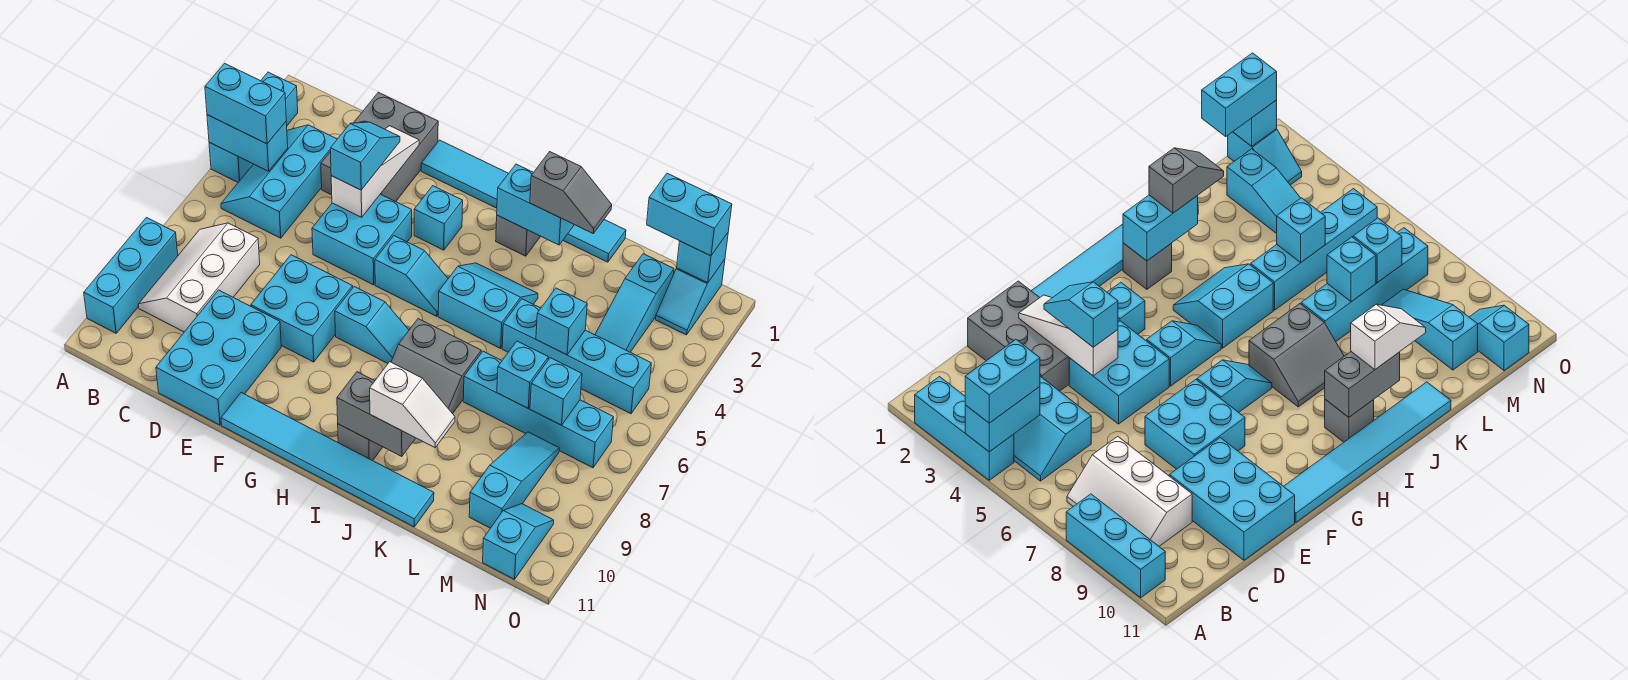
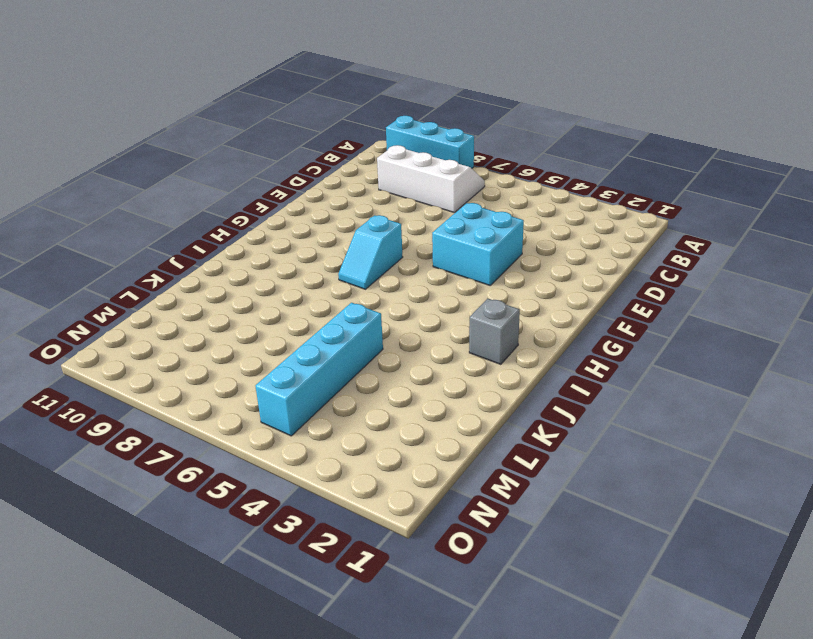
none -> cyan 1x3 brick [209,72,298,182]
none -> cyan 2x3 slope [221,125,337,238]
none -> grey 2x3 brick [321,92,438,202]
none -> cyan 2x3 brick [156,290,281,425]

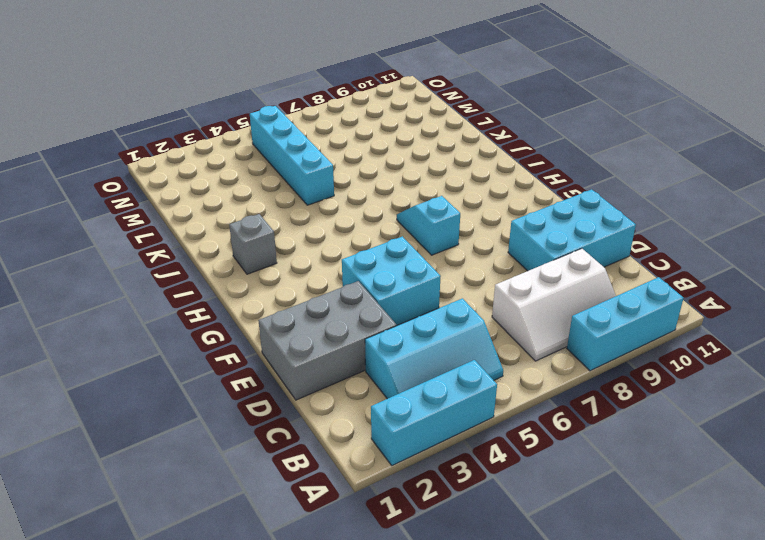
none -> cyan 2x2 brick [251,255,353,362]
none -> cyan 1x6 tile [421,140,626,262]
none -> cyan 1x6 tile [221,393,434,527]
none -> cyan 1x1 brick [414,186,463,250]

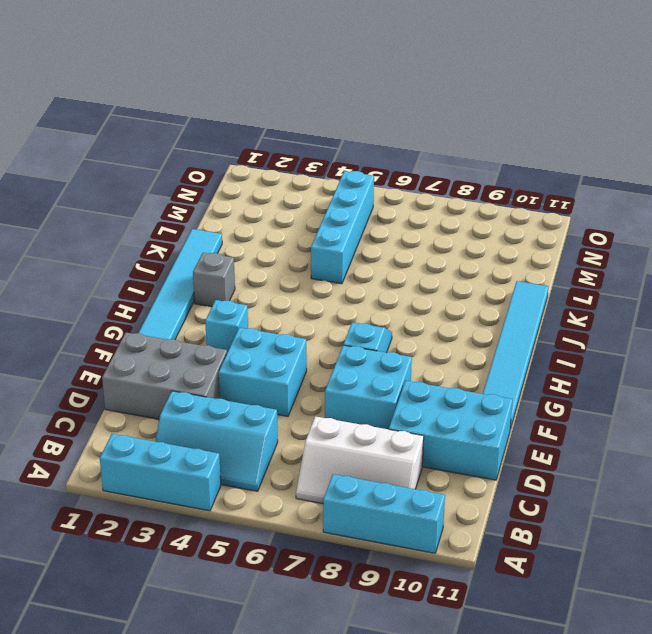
none -> cyan 1x2 slope [375,236,448,316]
none -> cyan 2x2 slope [438,263,538,348]
none -> grey 2x2 slope [391,319,481,414]
none -> grey 1x1 brick [338,424,383,461]

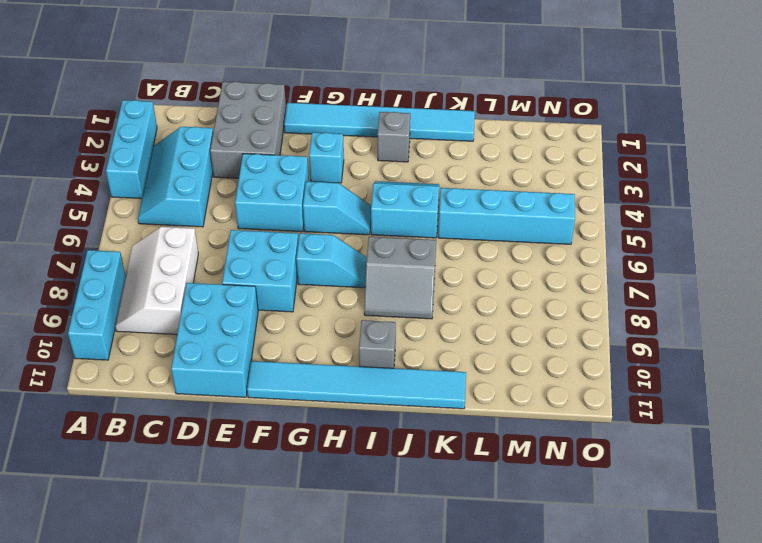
none -> cyan 1x4 brick [463,351,614,468]
none -> cyan 1x3 slope [595,254,674,352]
none -> cyan 1x3 slope [469,432,559,528]
none -> cyan 1x2 slope [656,259,725,335]

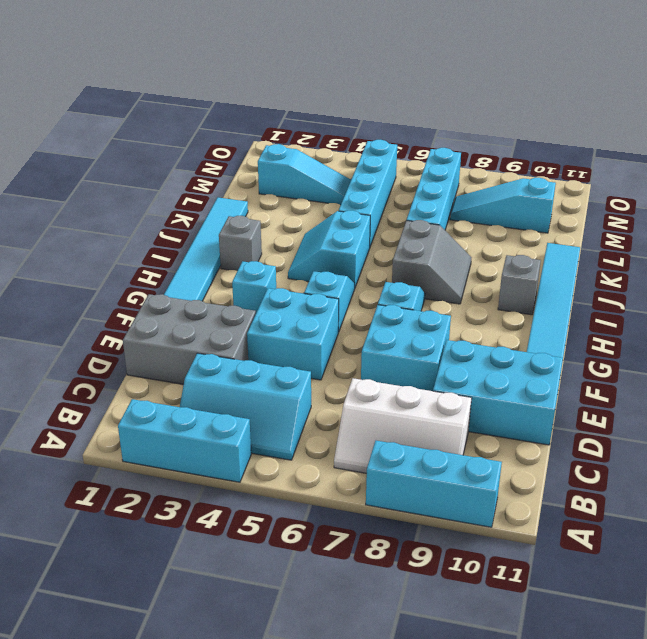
none -> cyan 1x2 slope [656,259,725,335]
none -> cyan 1x2 slope [483,504,554,579]
none -> cyan 1x2 brick [207,115,288,171]
none -> white 1x3 slope [331,126,419,217]

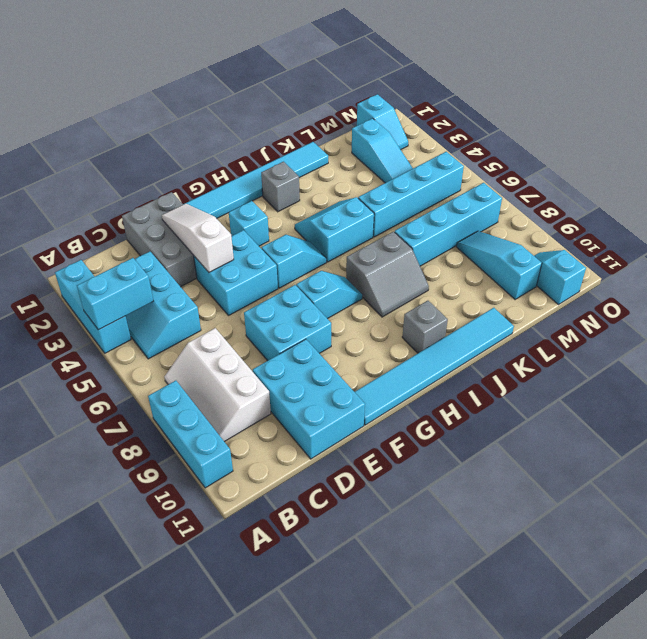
none -> cyan 1x2 brick [497,164,574,245]
none -> grey 1x2 brick [337,372,415,457]
none -> cyan 1x1 brick [536,288,587,355]
none -> cyan 1x1 brick [497,341,548,408]

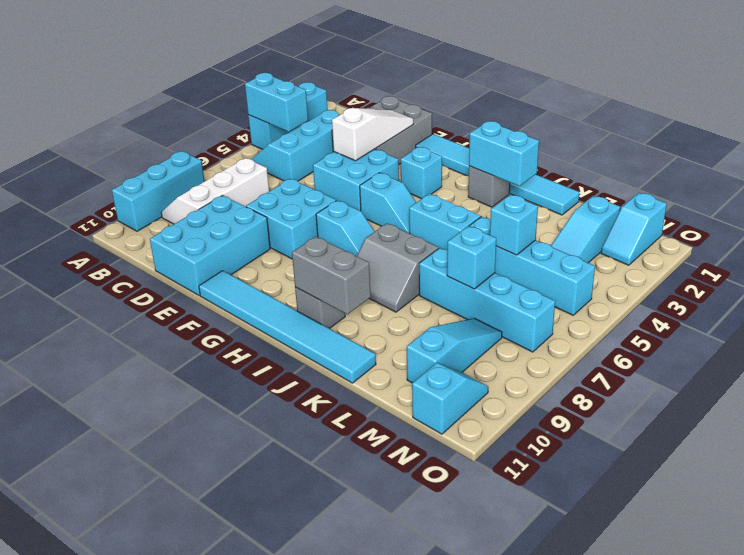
none -> cyan 1x1 brick [530,358,582,425]
none -> cyan 1x1 brick [677,233,728,283]
none -> cyan 1x2 brick [205,63,286,144]
none -> cyan 1x2 slope [330,122,400,190]

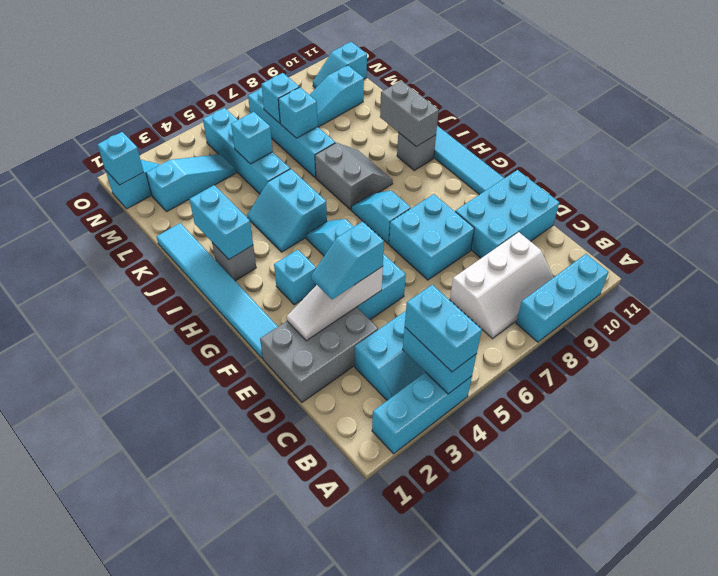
none -> grey 1x2 slope [530,152,612,233]
none -> white 1x2 slope [370,362,455,448]
none -> cyan 1x2 brick [647,173,732,256]

